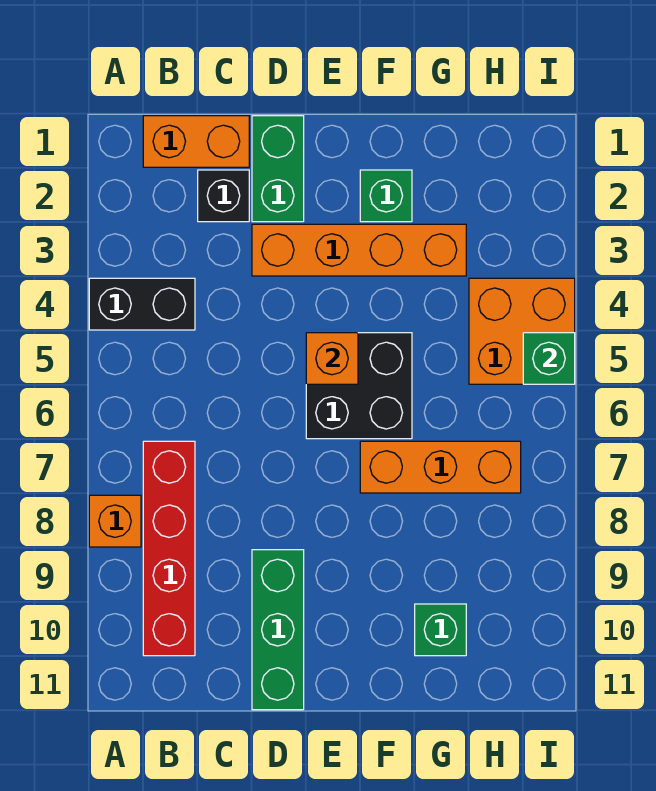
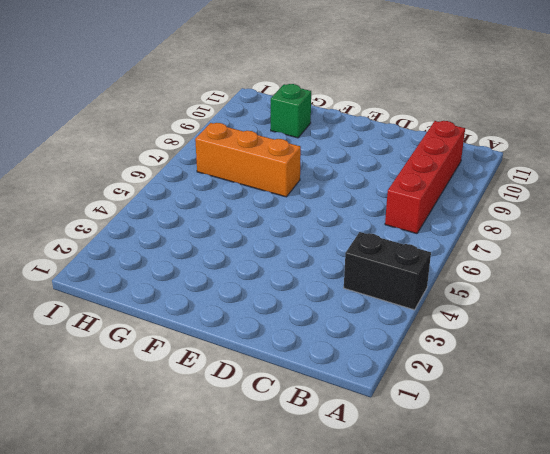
none -> orange 1x1 brick [89,495,141,547]
none -> orange 1x2 brick [143,116,249,167]
none -> black 1x1 brick [198,170,249,222]

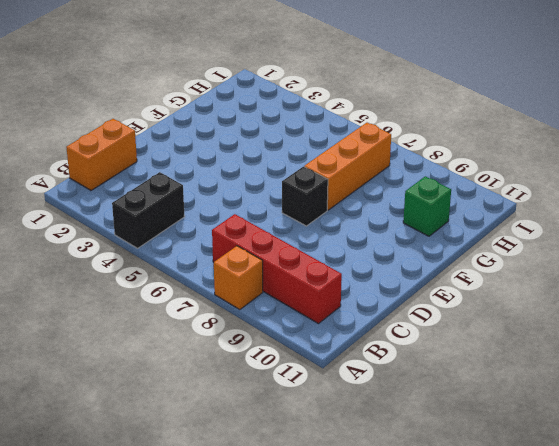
black 1x1 brick [282,167,328,226] -> black 1x1 brick moved to [198,170,249,222]
none -> green 1x2 brick [252,116,304,222]
none -> orange 1x4 brick [252,224,466,276]
none -> green 1x3 brick [252,550,304,710]

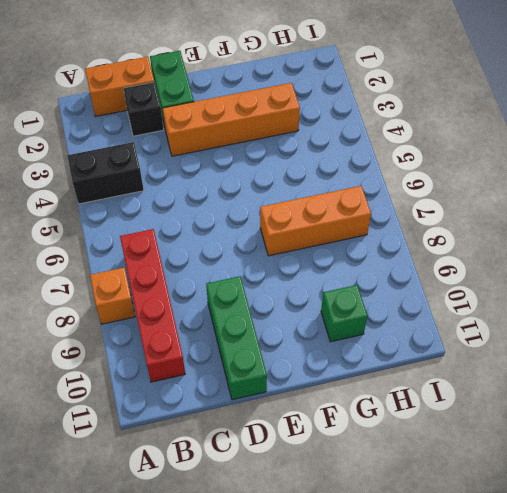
none -> black 2x2 brick [306,333,412,439]
none -> green 1x1 brick [360,170,412,222]
none -> orange 2x2 brick [469,278,575,384]

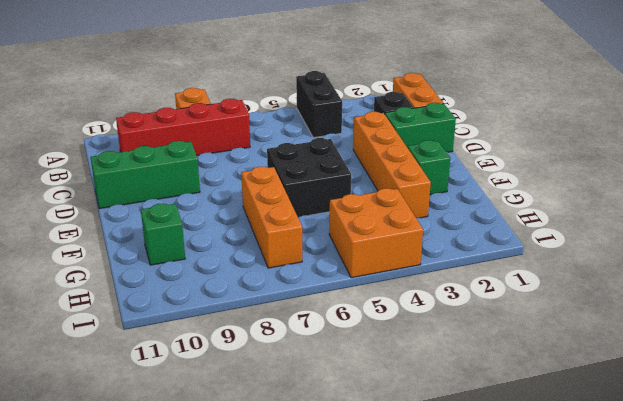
none -> orange 1x1 brick [306,333,358,384]
none -> green 1x1 brick [523,333,575,384]

